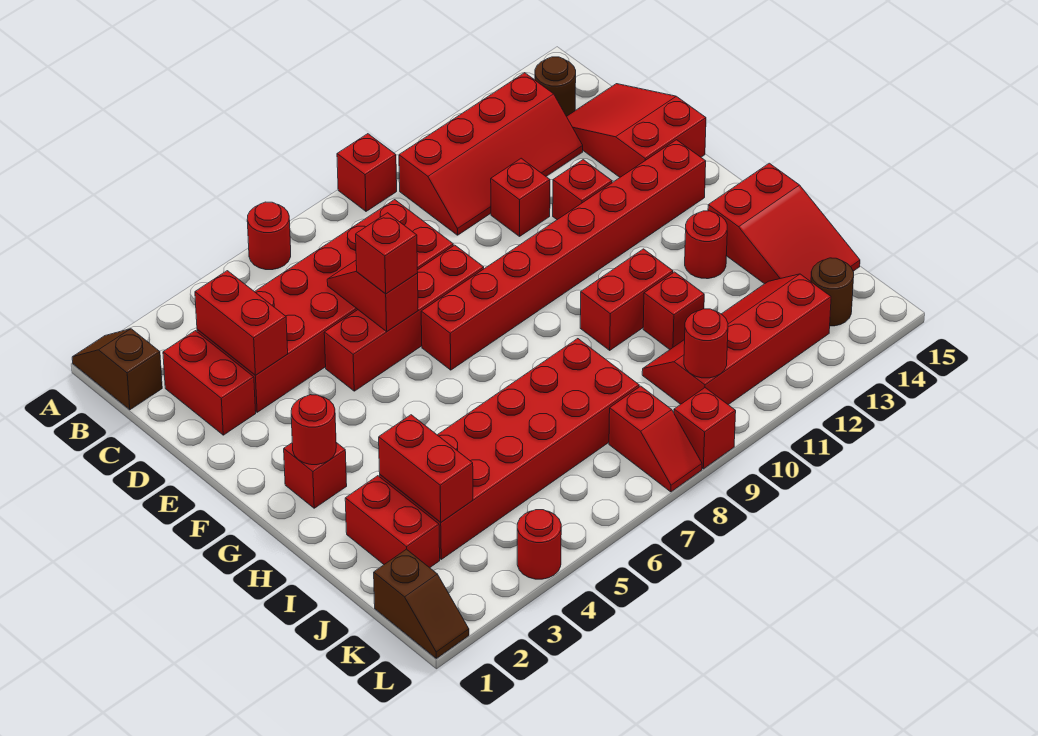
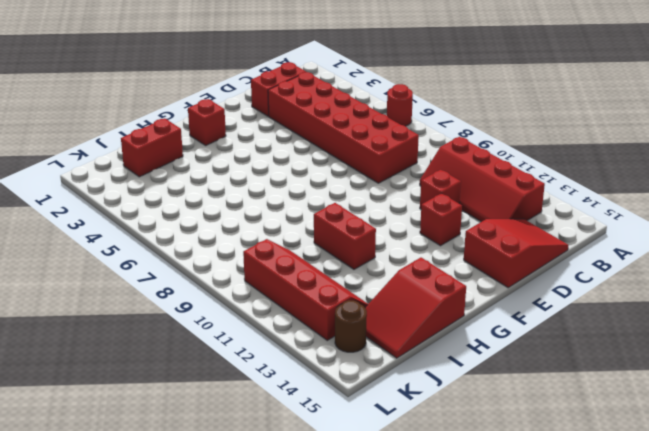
none -> brown 1x2 slope [72,329,162,410]
none -> red 1x1 brick [337,134,397,211]
none -> brown 1x1 round brick [535,57,576,116]
none -> red 1x4 brick [324,245,484,391]

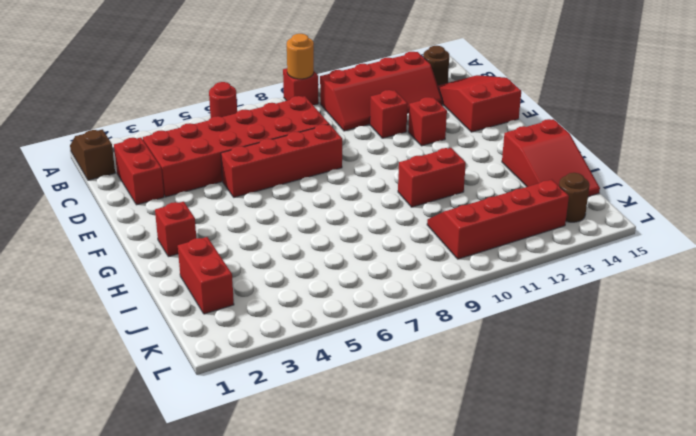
orange 1x1 round brick [287,34,314,79] -> none
none -> red 1x8 brick [421,140,706,370]
none -> red 1x1 round brick [685,211,727,279]
none -> red 2x6 brick [380,339,639,559]
none -> red 1x1 brick [643,272,704,349]

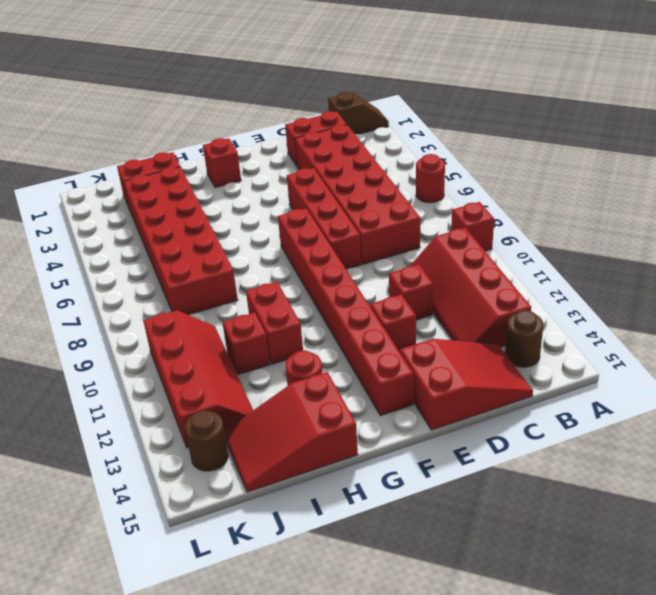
none -> brown 1x2 slope [374,549,469,658]
none -> red 1x2 slope [609,386,702,492]
none -> red 1x1 round brick [517,510,561,579]
none -> red 1x1 brick [674,388,736,469]

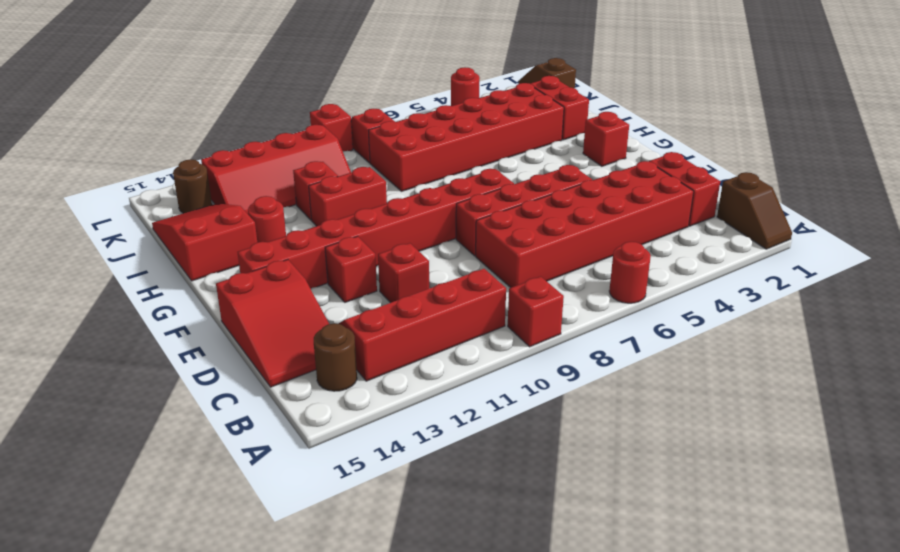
none -> red 1x2 brick [195,271,288,375]
none -> red 1x2 slope [327,261,418,331]
none -> red 1x1 round brick [291,395,336,465]
none -> red 1x2 brick [379,415,473,522]

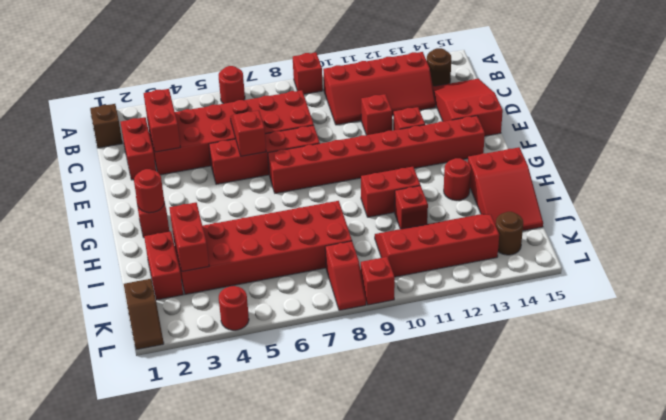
none -> red 1x1 round brick [684,309,728,378]
none -> red 1x1 brick [356,213,418,294]

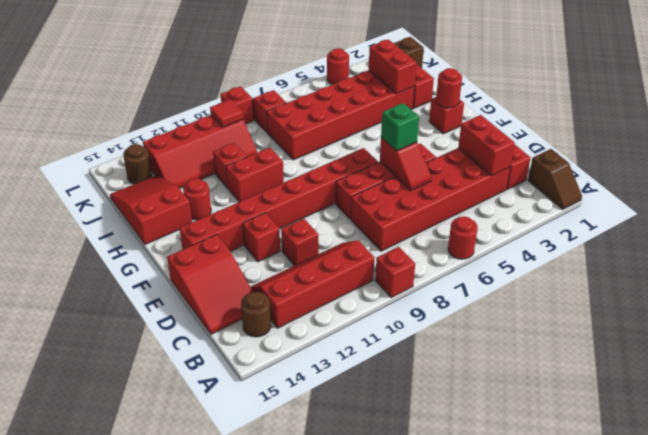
green 1x1 brick [381,103,419,151] -> red 1x1 brick [356,213,418,294]
red 1x1 tile [210,99,243,127] -> red 1x1 round brick [684,309,728,378]

